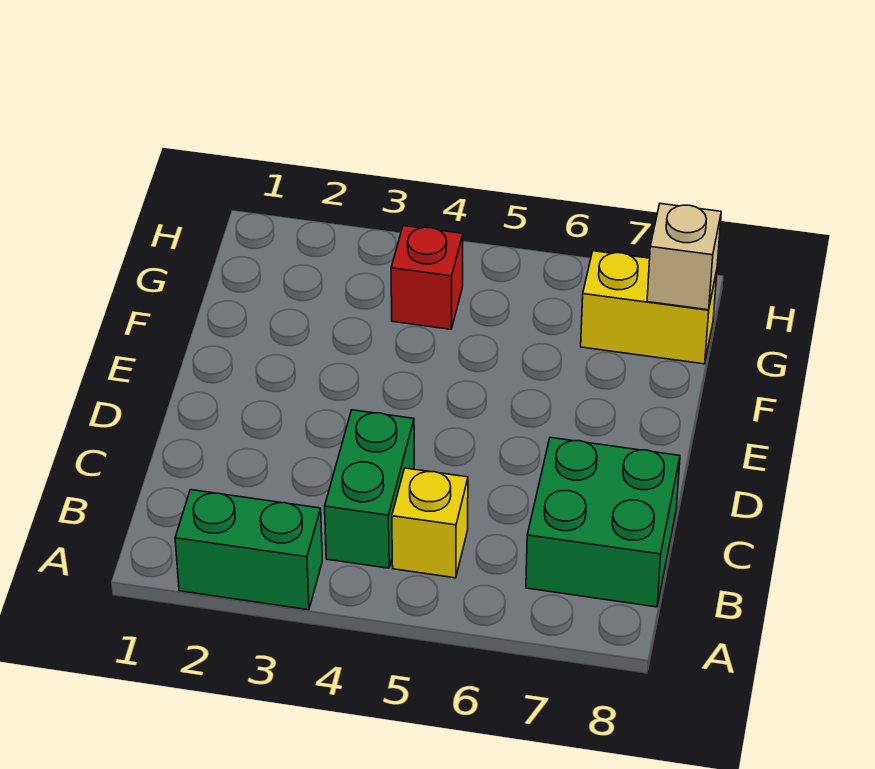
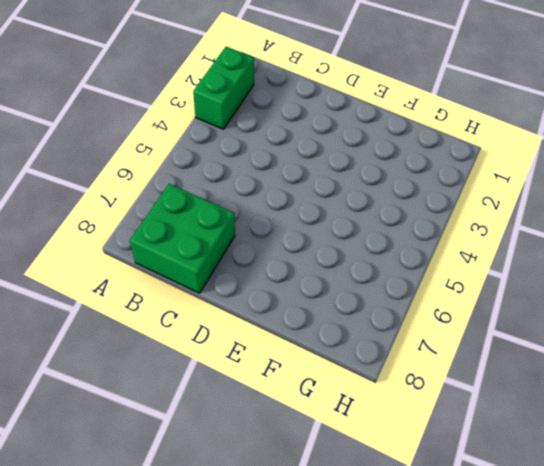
none -> green 1x2 brick [325,410,414,568]
none -> yellow 1x1 brick [392,468,468,578]

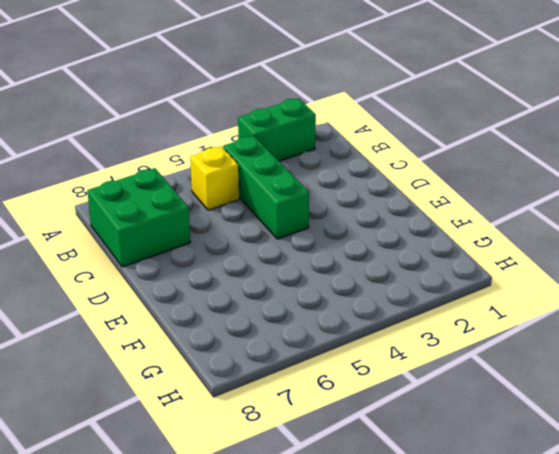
green 1x3 brick [223,136,309,239] -> green 1x2 brick [325,410,414,568]
none -> red 1x1 brick [391,226,463,329]
none -> yellow 1x2 brick [581,251,717,364]

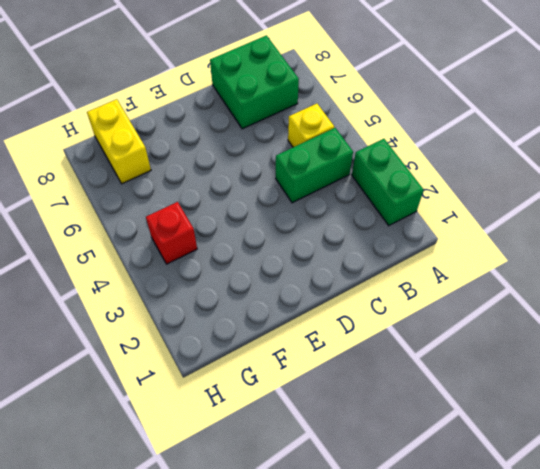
none -> tan 1x1 brick [647,204,721,310]

